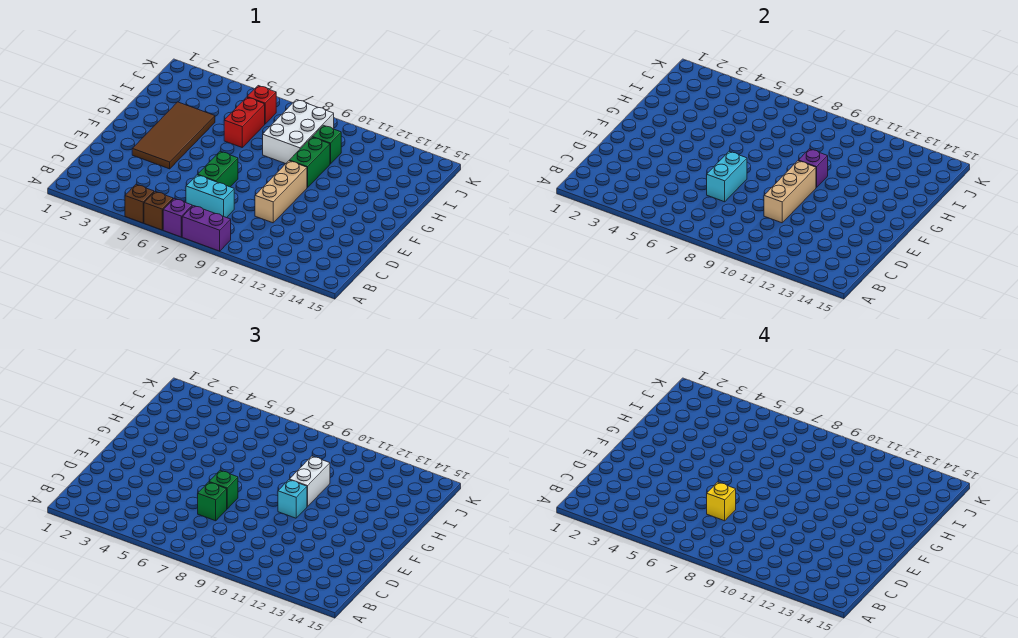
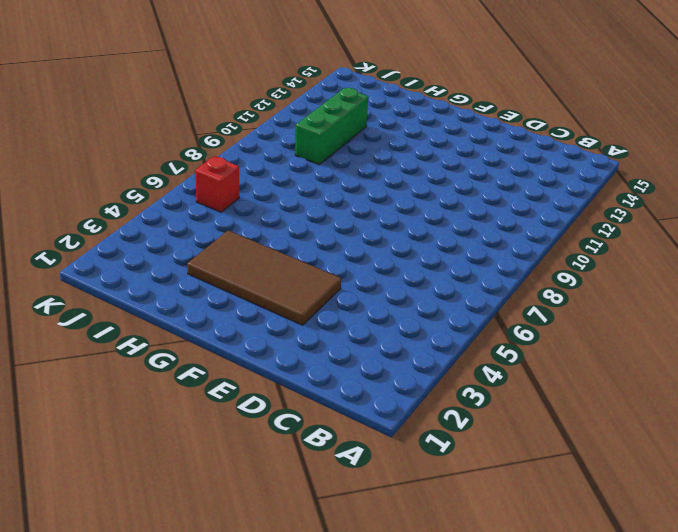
green 1x3 brick [295,88,368,165] -> green 1x1 brick [313,125,341,164]
none -> brown 1x1 brick [125,185,154,223]
none -> brown 1x1 brick [144,192,173,230]
none -> purple 1x1 brick [163,199,192,237]

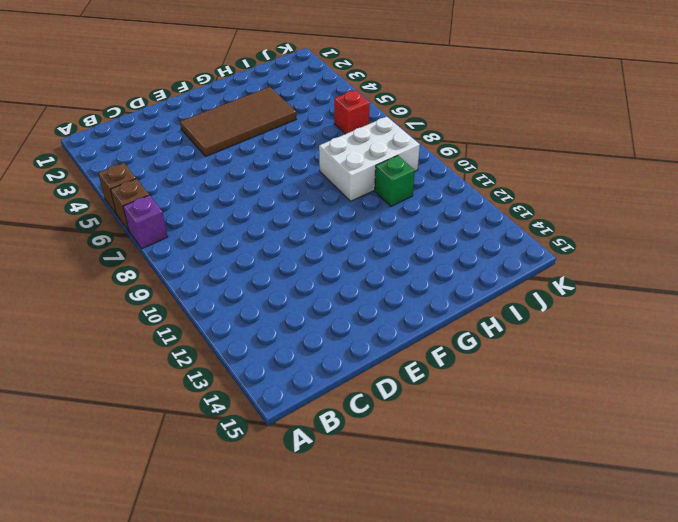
none -> purple 1x2 brick [182,206,231,251]
none -> cyan 1x2 brick [186,175,234,218]
none -> green 1x2 brick [198,152,238,187]

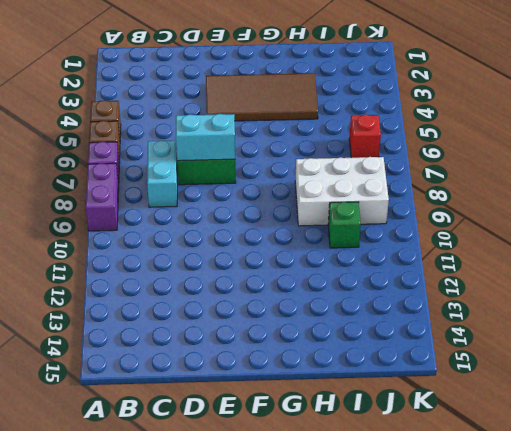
none -> tan 1x3 brick [255,161,307,223]
none -> green 1x2 brick [289,137,330,188]
none -> red 1x2 brick [224,97,265,147]

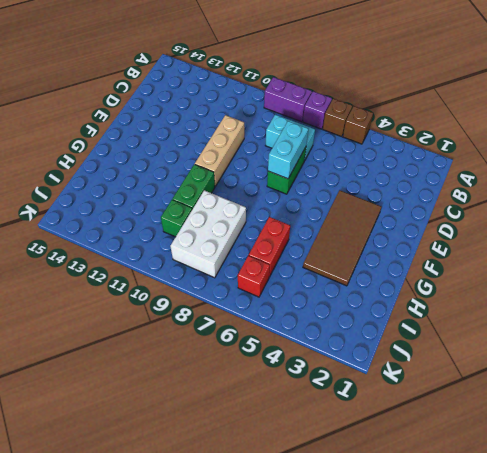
none -> tan 1x3 brick [764,161,816,223]
none -> purple 1x1 brick [798,149,828,188]
none -> green 1x1 brick [198,482,227,521]

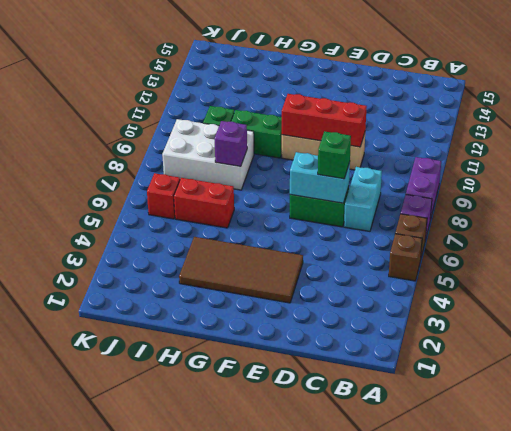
red 1x3 brick [282,94,367,147] -> tan 1x3 brick [764,161,816,223]
purple 1x1 brick [214,121,247,166] -> purple 1x1 brick moved to [798,149,828,188]
none -> green 1x1 brick [209,471,238,509]
none -> cyan 1x1 brick [278,480,307,518]
none -> white 1x2 brick [289,456,330,507]

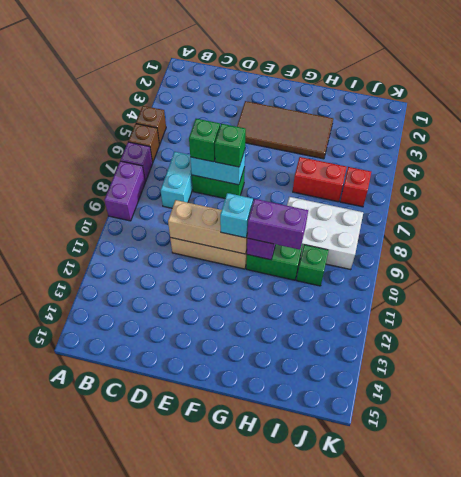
purple 1x2 brick [247,199,308,250] -> white 1x2 brick [289,456,330,507]
none -> yellow 1x1 brick [707,482,736,521]

